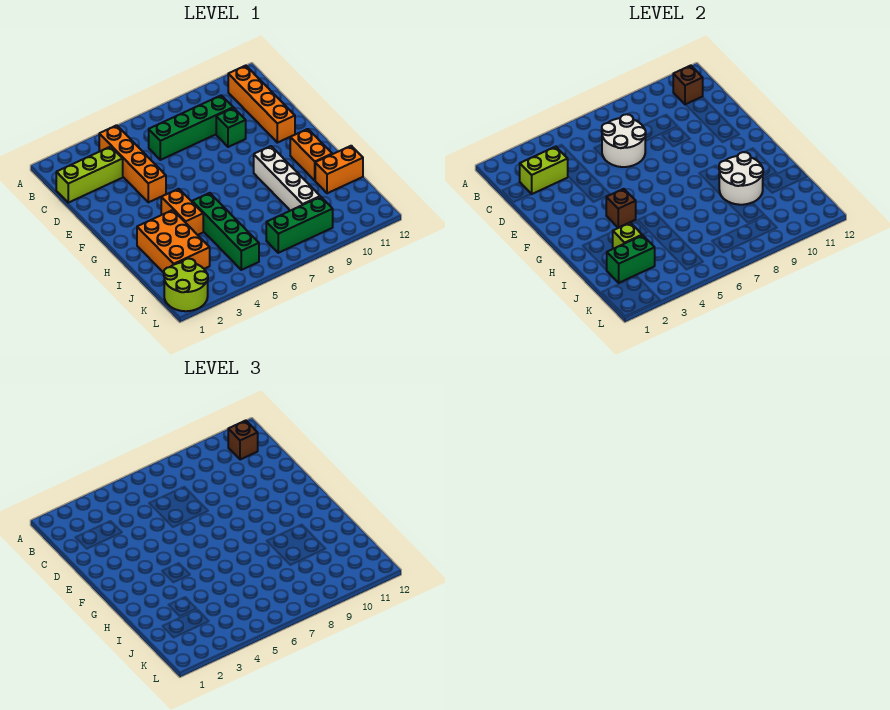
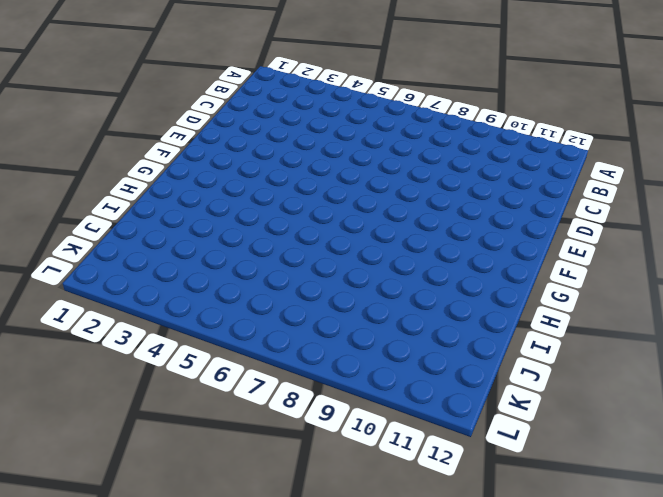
none -> orange 1x4 brick [99,125,166,202]
none -> orange 1x4 brick [228,66,295,143]
none -> lime 1x3 brick [56,147,123,203]

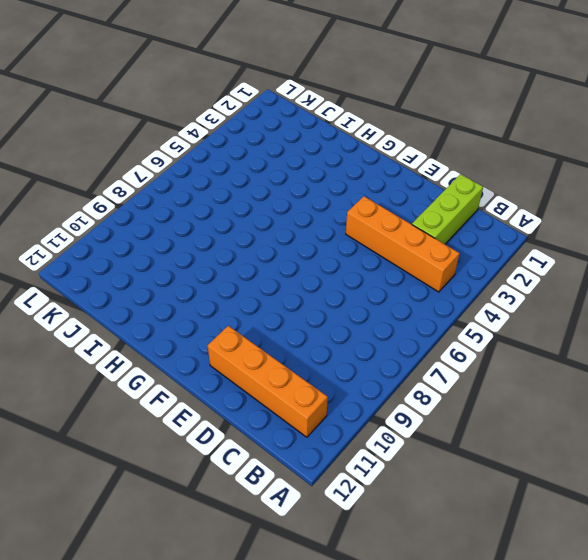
none -> green 1x4 brick [149,95,233,160]
none -> green 1x1 brick [216,108,246,147]
none -> orange 1x2 brick [161,189,203,235]

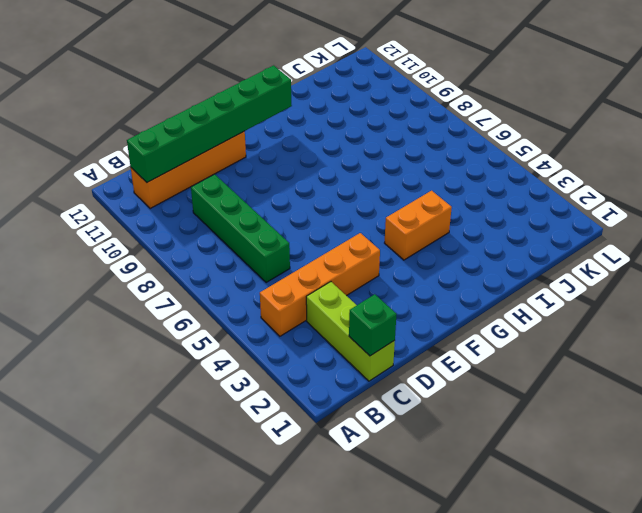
green 1x6 brick [127,65,292,182] -> brown 1x1 brick [673,66,703,105]
green 1x1 brick [349,294,396,356] -> green 1x1 brick moved to [216,108,246,147]
none -> white 1x4 brick [254,146,320,211]
none -> orange 1x2 brick [290,129,332,180]
none -> orange 2x3 brick [137,210,210,273]

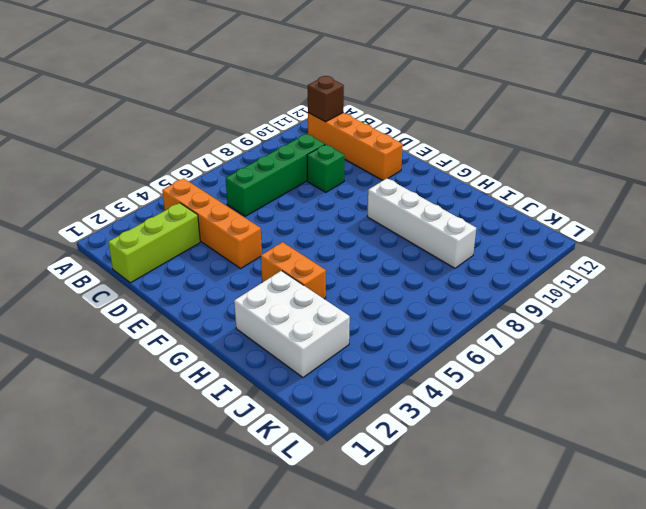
white 2x3 brick [234,271,350,377] -> orange 2x3 brick [137,210,210,273]
none -> orange 1x2 brick [290,129,332,180]
none -> green 1x4 brick [192,193,259,270]
none -> orange 1x2 brick [315,146,363,193]

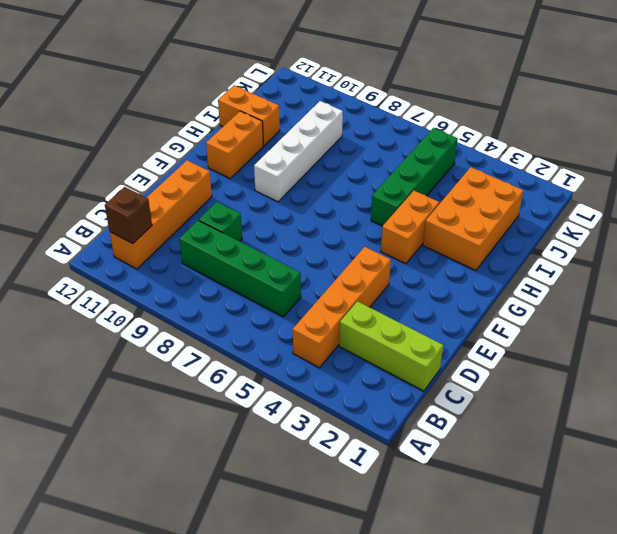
none -> lime 2x2 round brick [164,259,208,311]
none -> green 1x3 brick [266,197,333,253]
none -> lime 1x2 brick [520,147,568,194]

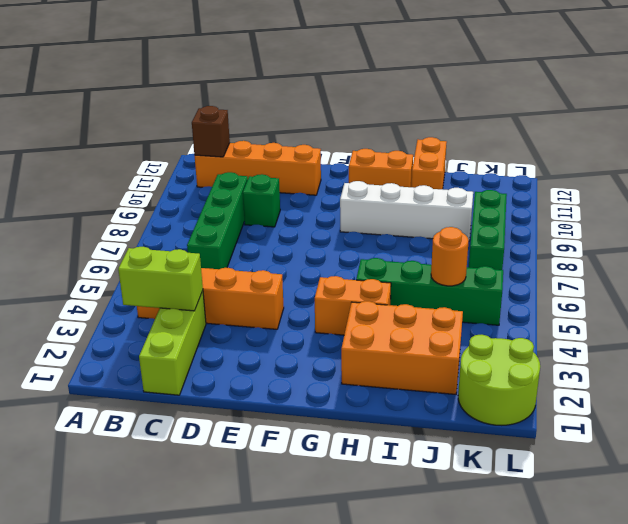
lime 1x2 brick [118,247,203,311] -> lime 1x2 brick turned to [520,147,568,194]
orange 1x1 round brick [431,227,469,286] -> none
none -> white 2x2 round brick [602,114,646,167]
none -> brown 1x1 brick [606,189,636,228]
none -> white 2x2 round brick [719,152,763,205]

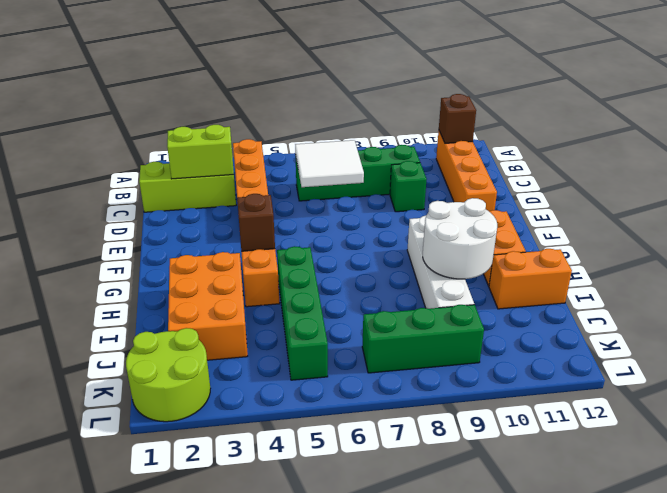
white 2x2 tile [295,140,364,187] -> white 2x2 round brick [602,114,646,167]
none -> lime 1x1 brick [613,223,642,249]
none -> green 1x2 brick [607,235,655,283]
none -> brown 1x1 brick [228,421,258,460]

